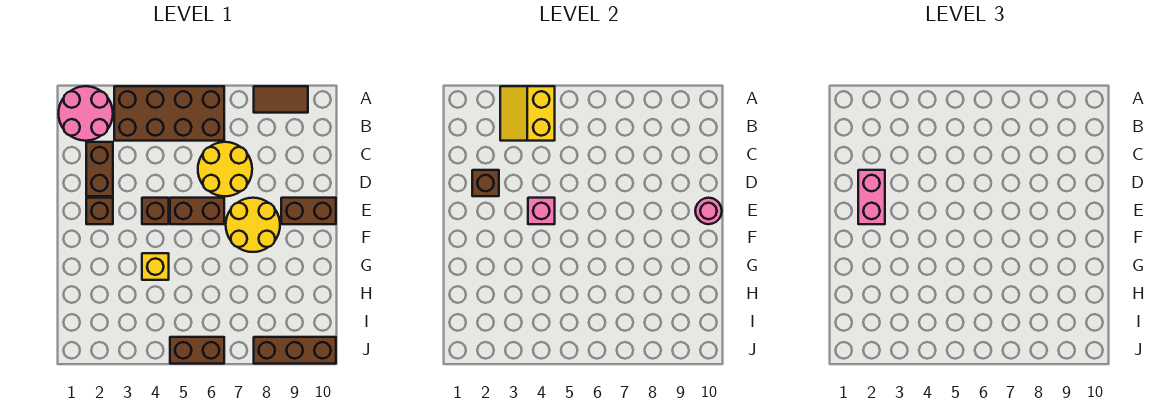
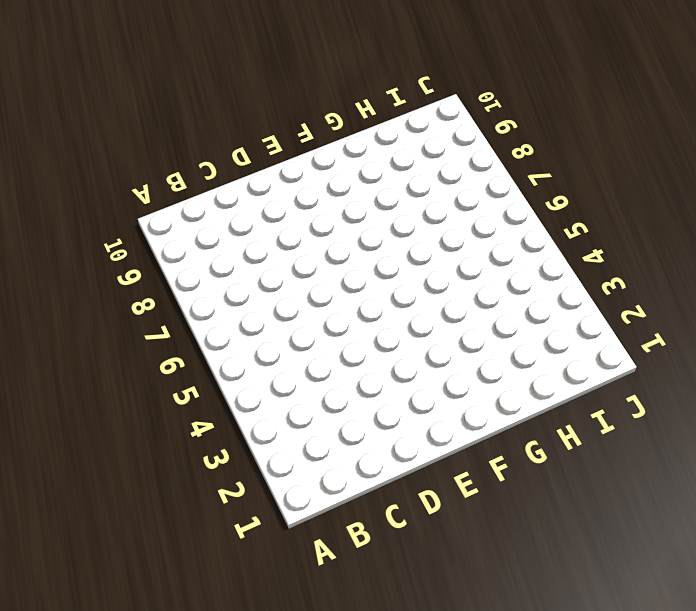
none -> pink 2x2 round brick [59,86,113,141]
none -> brown 2x4 brick [114,86,224,141]
none -> brown 1x2 tile [254,86,308,113]

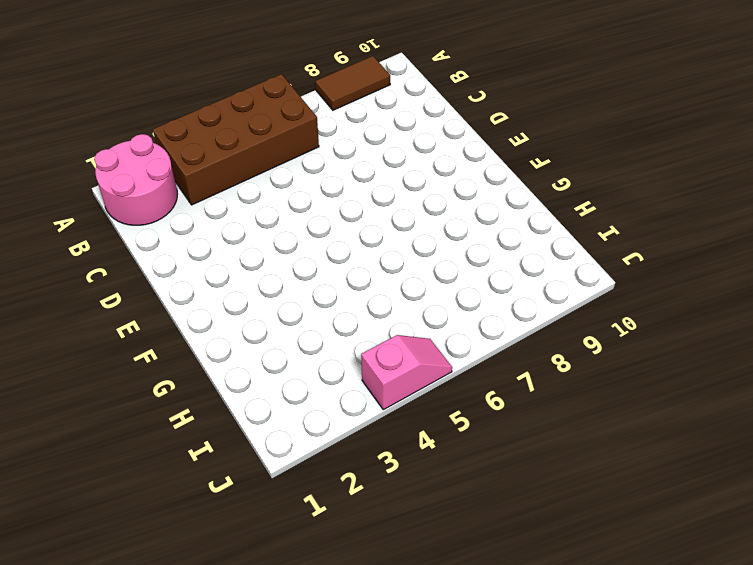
pink 1x2 slope [361,335,452,410] -> brown 1x2 brick [170,337,224,364]
none -> brown 1x2 brick [86,142,113,196]
none -> yellow 2x2 round brick [198,142,252,196]
none -> brown 1x1 brick [86,198,113,224]

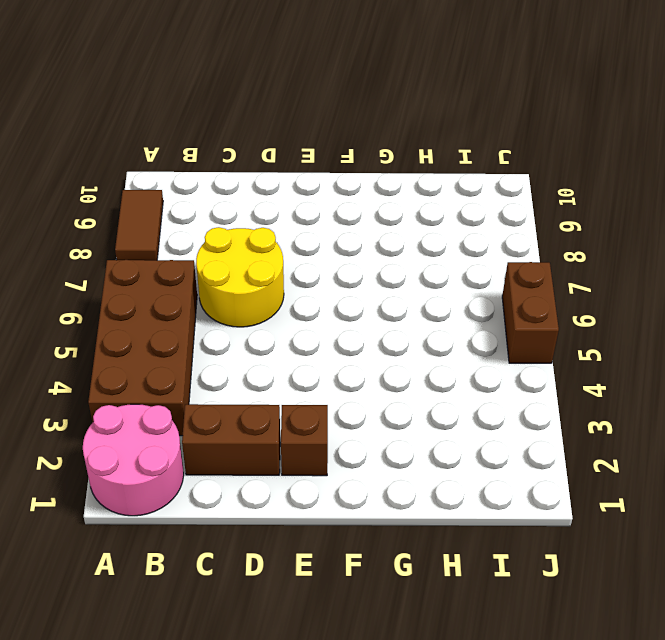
none -> brown 1x1 brick [142,198,169,224]
none -> brown 1x2 brick [170,198,224,224]
none -> yellow 2x2 round brick [226,198,280,252]

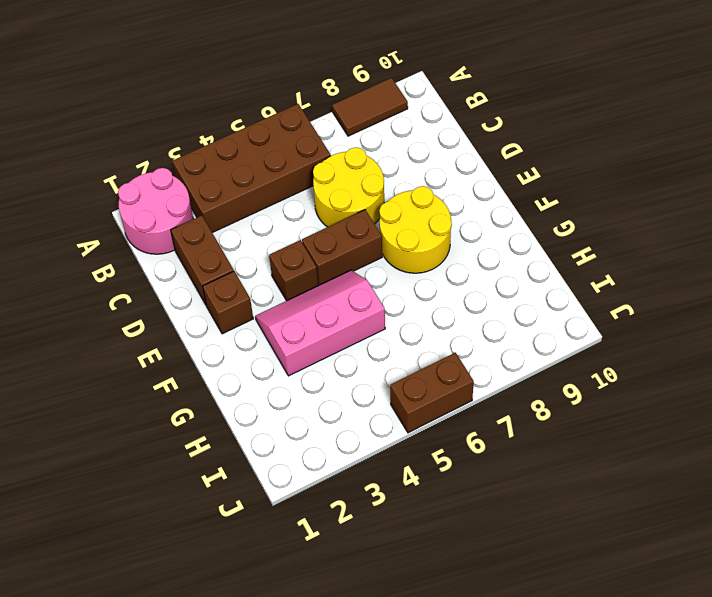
pink 2x3 slope [255,270,385,376] -> yellow 1x1 brick [142,253,169,280]
none -> brown 1x2 brick [281,198,336,224]
none -> brown 1x3 brick [254,337,336,364]
none -> yellow 2x2 slope [500,86,555,141]

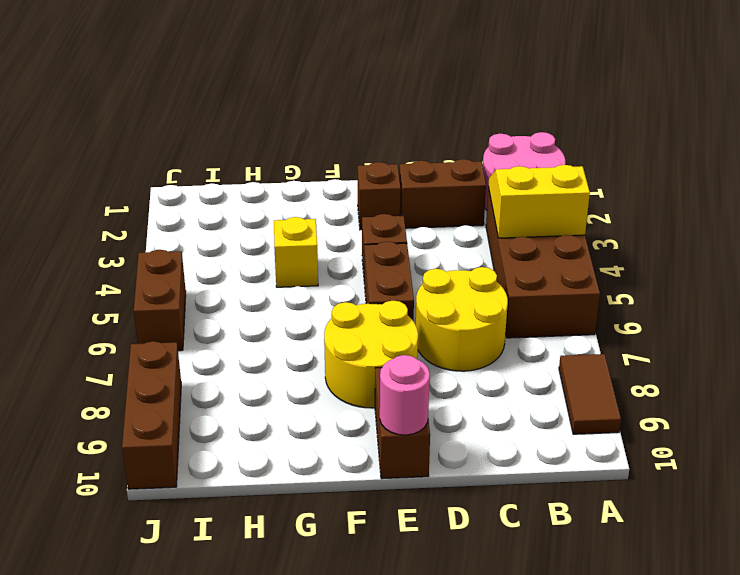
none -> brown 1x1 brick [472,170,499,196]
none -> pink 1x1 brick [528,198,555,224]
none -> pink 1x2 brick [858,170,885,224]

